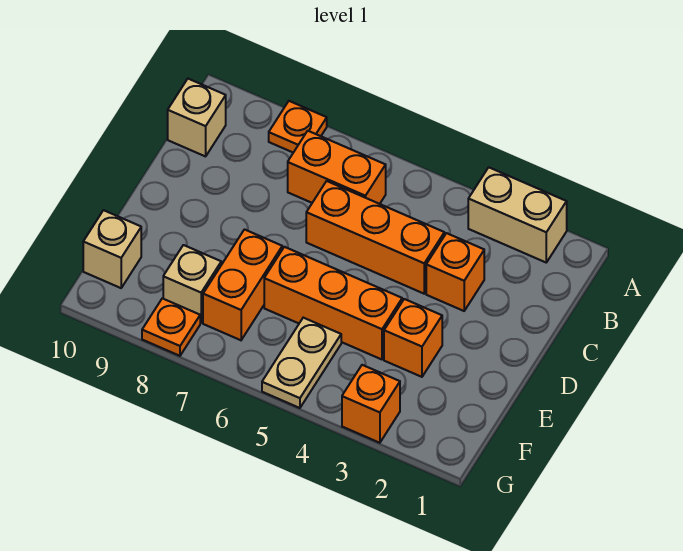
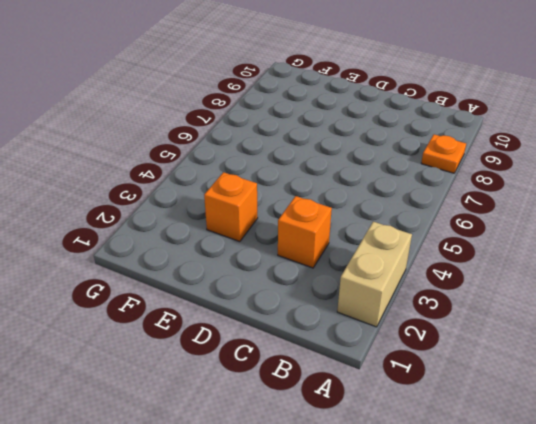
none -> orange 1x2 brick [288,131,386,204]
none -> tan 1x1 brick [168,79,226,156]
none -> orange 1x3 brick [306,181,444,294]

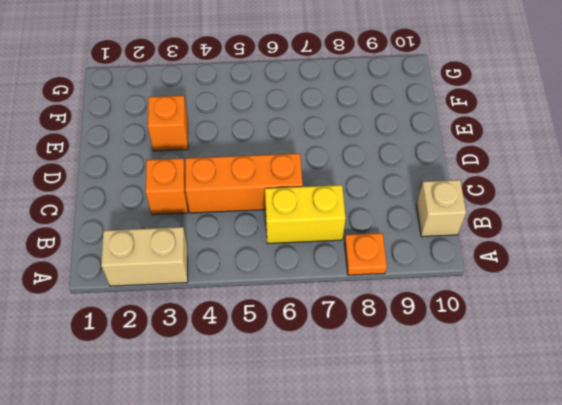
yellow 1x2 brick [265,185,346,244] -> orange 1x2 brick [288,131,386,204]
none -> orange 1x3 brick [264,247,402,359]
none -> orange 1x2 brick [203,230,282,340]
none -> tan 1x2 plate [262,318,341,408]

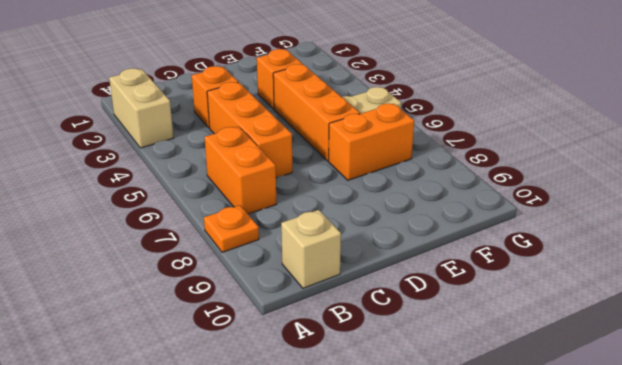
none -> tan 1x1 brick [163,245,221,323]
none -> tan 1x1 brick [83,210,141,288]
none -> orange 1x1 brick [342,365,400,443]

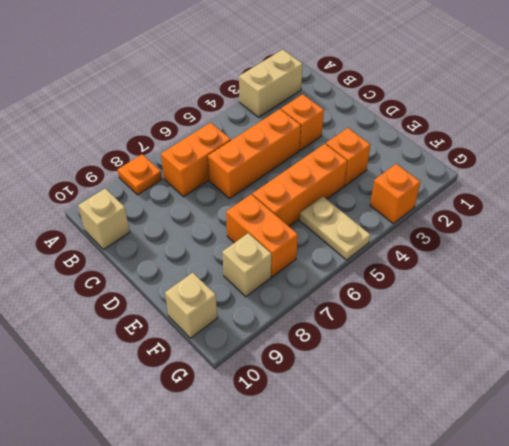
none -> orange 1x1 plate [142,298,200,356]

